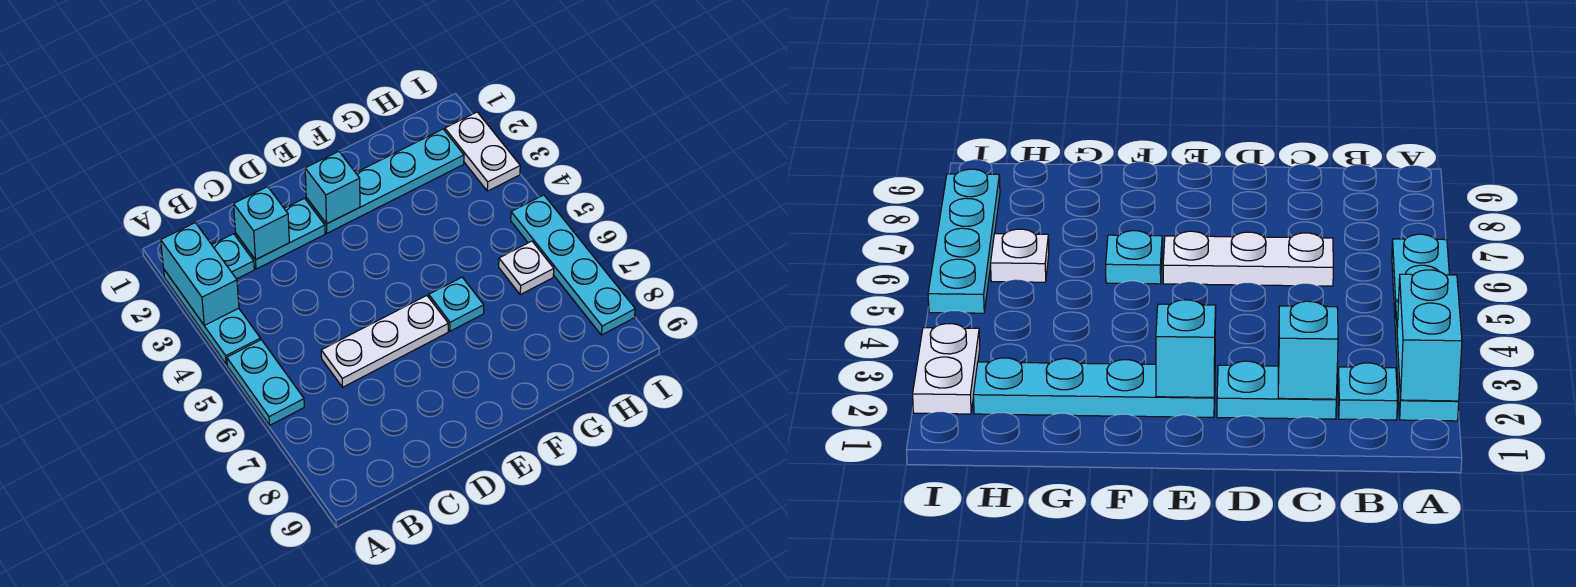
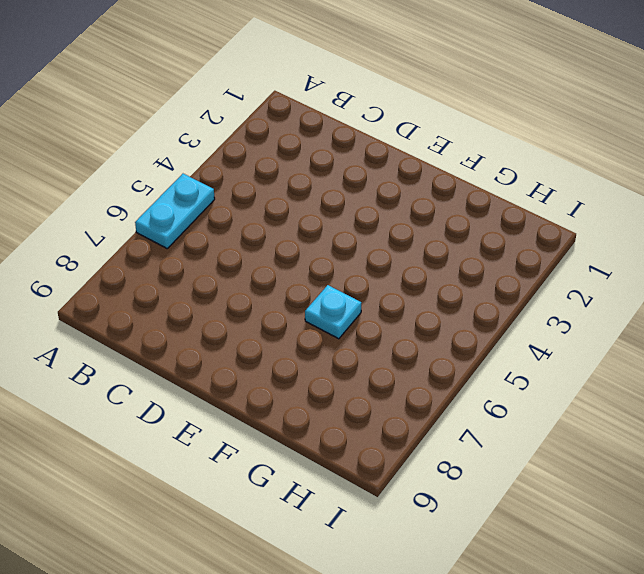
none -> cyan 1x3 plate [164,270,261,365]
none -> cyan 1x1 plate [212,234,254,279]
none -> cyan 1x2 plate [236,198,325,269]

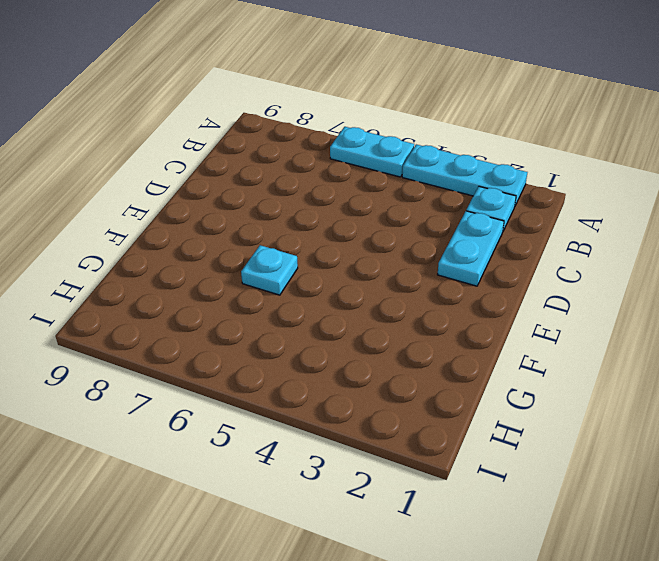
none -> white 1x3 plate [321,295,448,387]
none -> cyan 1x4 plate [306,129,464,233]
none -> white 1x1 plate [499,241,554,295]

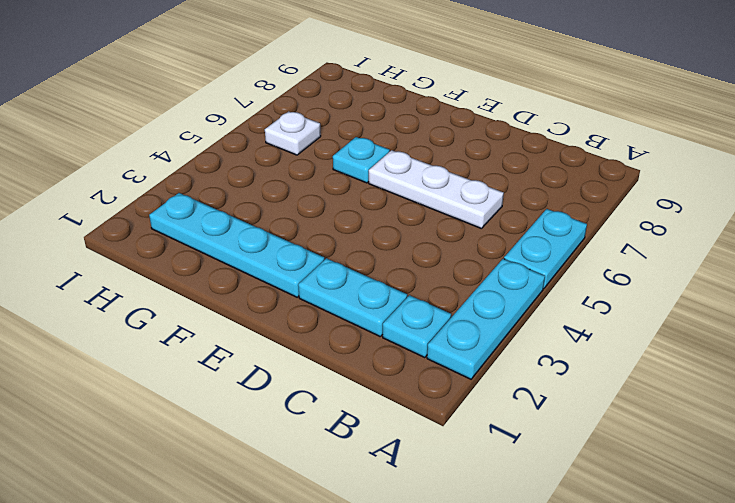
none -> white 1x2 plate [445,112,520,191]
none -> cyan 1x4 plate [511,195,635,335]
none -> cyan 1x2 brick [161,223,239,325]

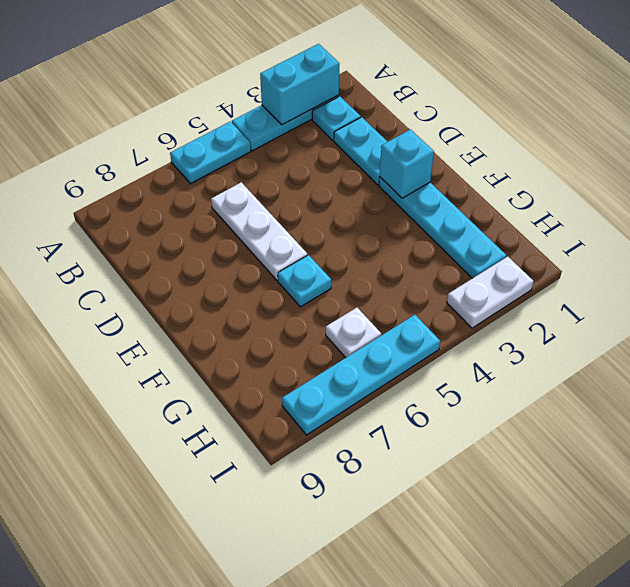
none -> cyan 1x1 brick [234,187,289,260]

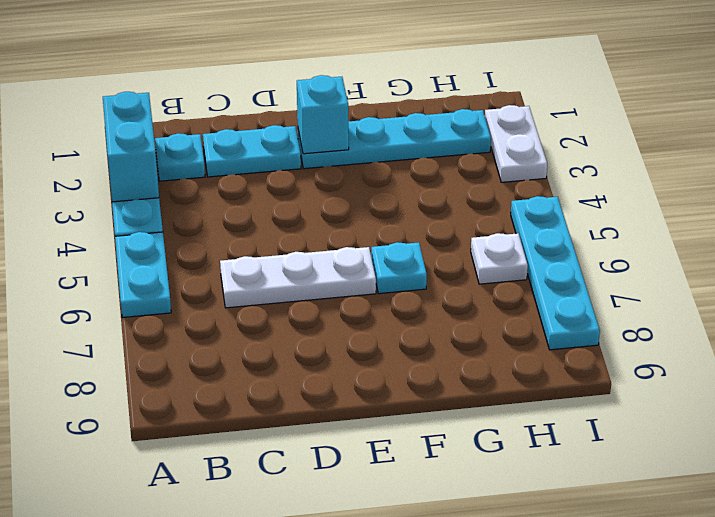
none -> cyan 1x1 brick [234,187,289,260]

